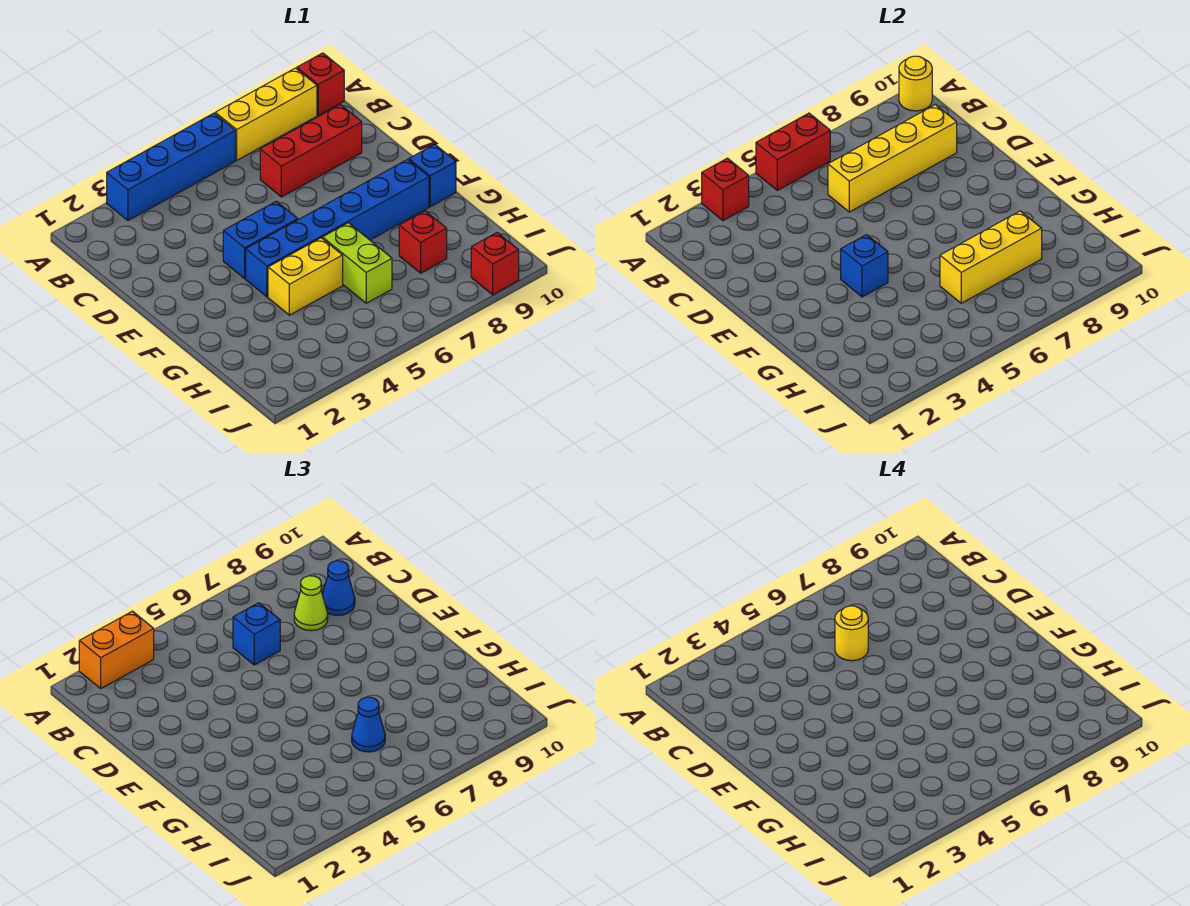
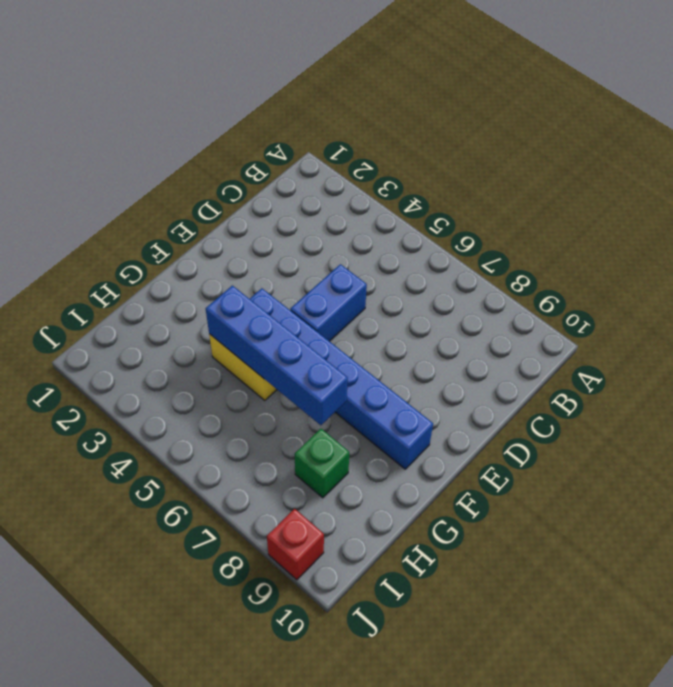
blue 1x2 brick [290,264,367,341] -> blue 1x2 brick turned to [223,201,298,278]
blue 1x4 brick [206,286,348,425] -> blue 1x4 brick moved to [107,113,235,221]
green 1x1 brick [295,429,349,498] -> red 1x1 brick [399,211,447,273]
none -> yellow 1x3 brick [215,68,317,160]
none -> red 1x1 brick [297,53,344,115]
none -> red 1x3 brick [260,105,362,197]

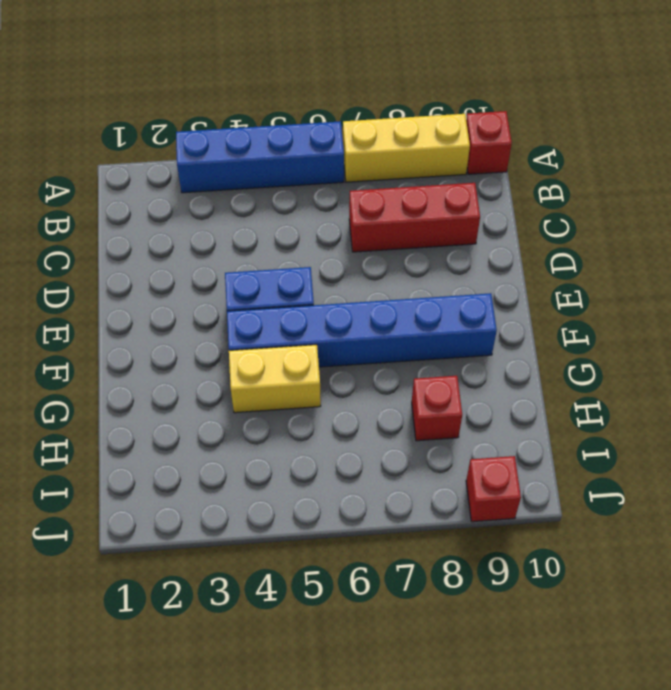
none -> blue 1x1 brick [409,144,456,207]
none -> lime 1x2 brick [323,223,392,303]
none -> red 1x1 brick [702,158,749,221]

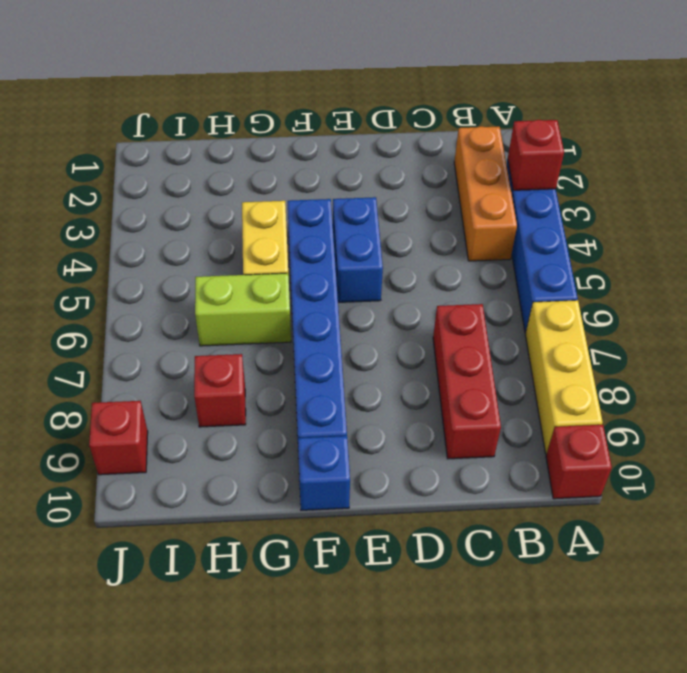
orange 1x3 brick [454,126,517,261] -> none
none -> red 1x2 brick [756,113,830,190]
none -> yellow 1x1 round brick [899,56,932,111]
none -> yellow 1x4 brick [828,105,957,212]

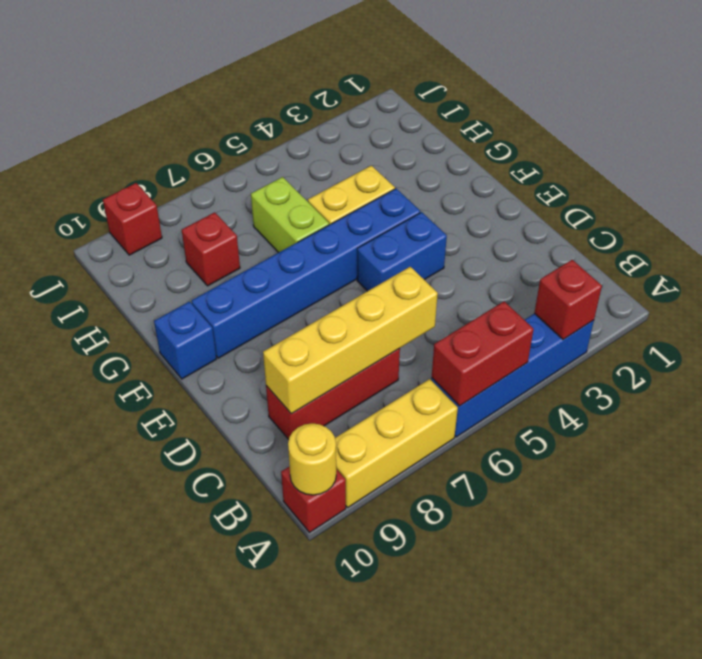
none -> blue 1x1 brick [841,235,888,297]
none -> yellow 1x3 brick [940,211,1042,303]
none -> orange 1x2 brick [79,611,154,688]

